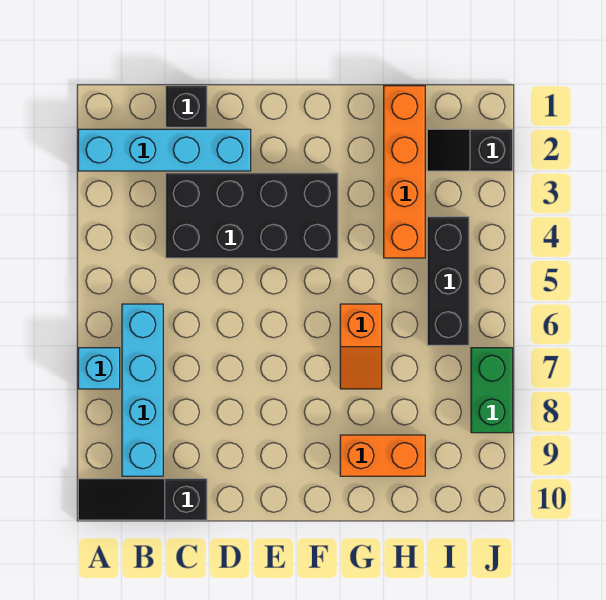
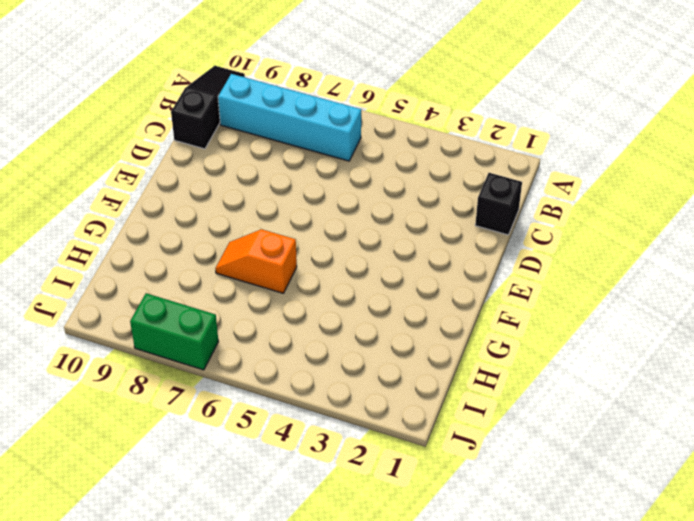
none -> cyan 1x4 brick [78,129,251,171]
none -> cyan 1x1 brick [78,348,120,389]
none -> black 2x4 brick [166,173,338,258]

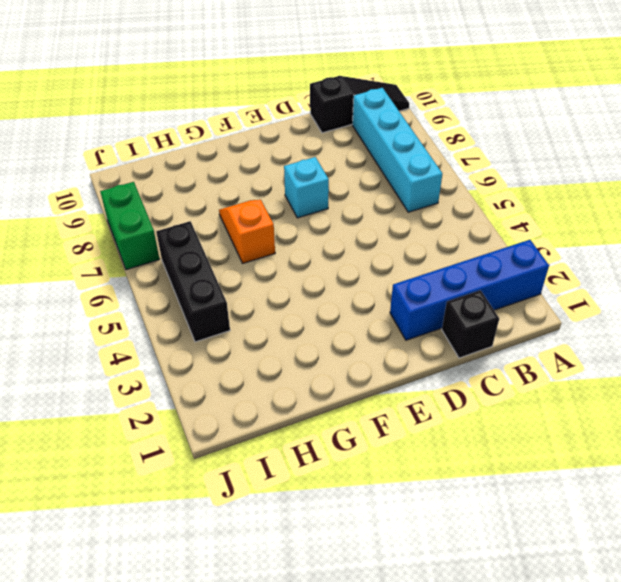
blue 1x4 brick [390,240,549,340] -> cyan 1x4 brick [78,129,251,171]
cyan 1x1 brick [284,157,329,218] -> cyan 1x1 brick moved to [78,348,120,389]
none -> black 2x4 brick [166,173,338,258]
none -> orange 1x2 brick [340,435,425,476]
none -> orange 1x4 brick [384,86,425,258]

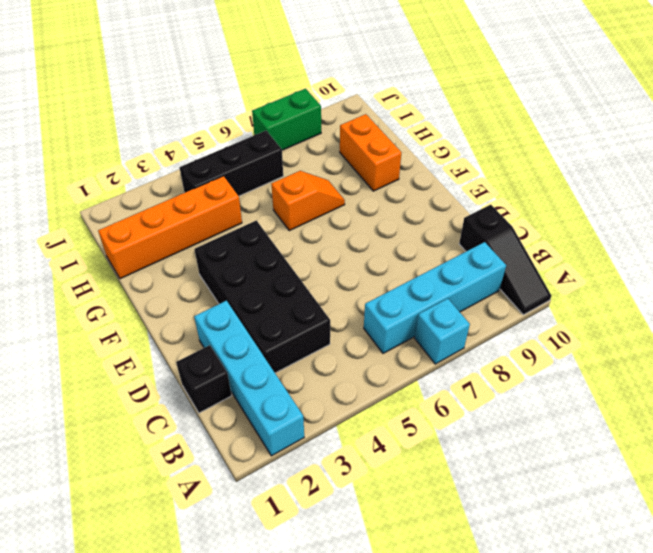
none -> black 1x2 slope [427,129,513,171]

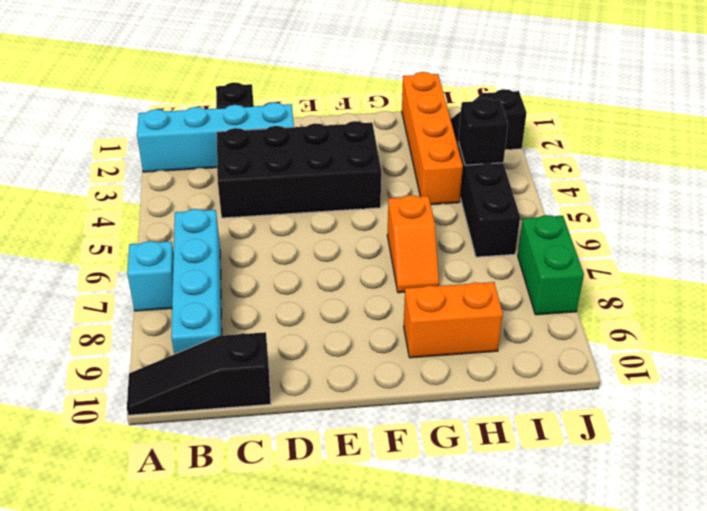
black 1x1 brick [458,98,508,165] -> none

